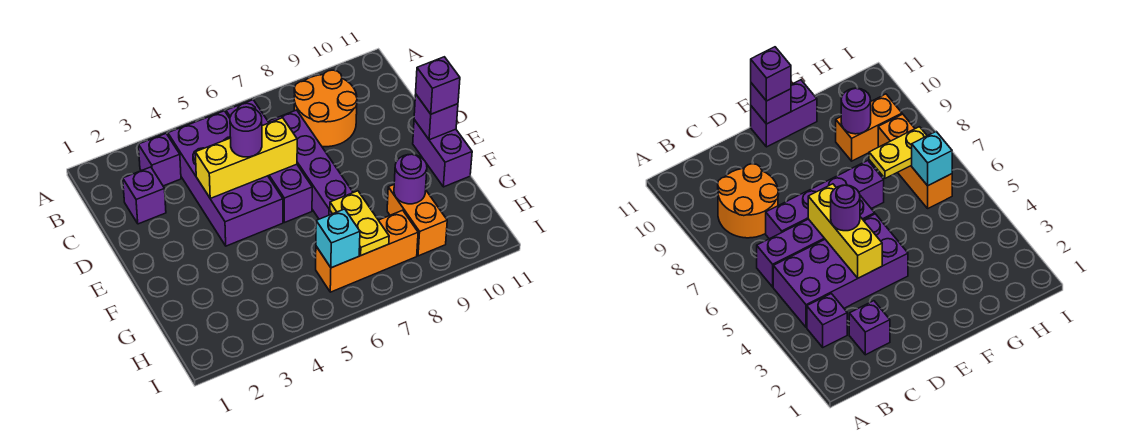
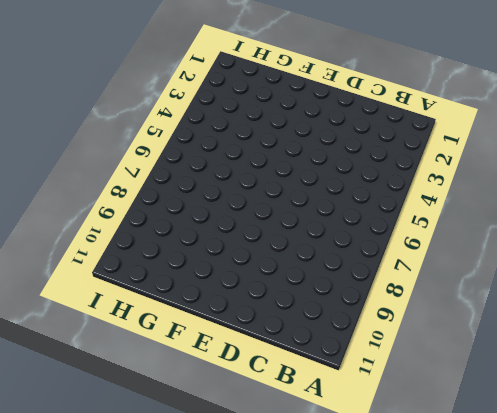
none -> purple 1x1 brick [138,133,181,186]
none -> purple 2x4 brick [168,111,283,246]
none -> purple 1x4 brick [226,100,312,223]

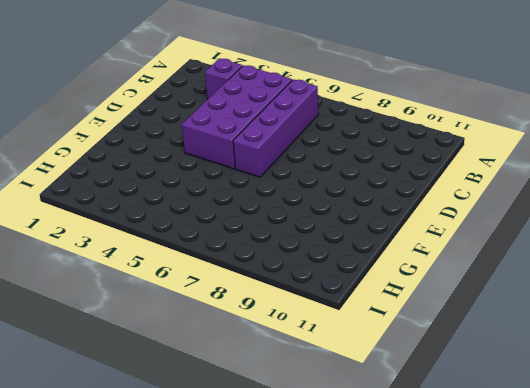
none -> orange 2x2 round brick [294,70,357,147]
none -> purple 1x1 brick [123,167,166,224]
none -> purple 1x4 brick [269,110,353,219]

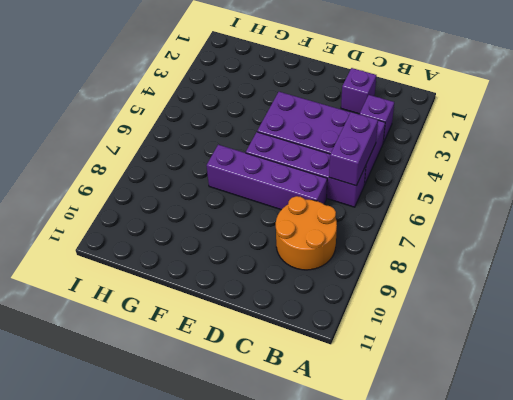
purple 1x2 brick [329,112,378,186] -> purple 1x2 brick turned to [413,120,472,187]
none -> orange 1x2 brick [387,185,447,256]
none -> orange 1x3 brick [316,210,418,292]
none -> yellow 1x3 brick [195,118,297,198]

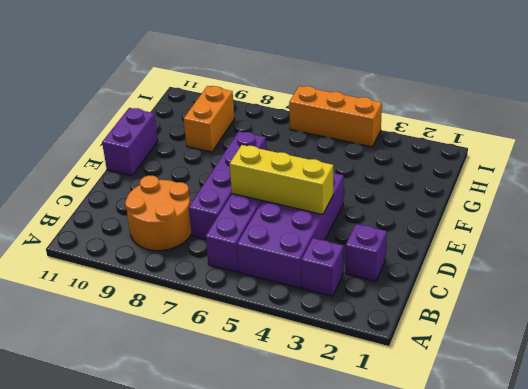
orange 1x3 brick [289,86,382,147] -> orange 1x3 brick moved to [316,210,418,292]
none -> purple 1x1 brick [414,95,458,140]
none -> yellow 1x2 plate [330,191,389,255]
none -> purple 1x1 round brick [394,154,427,204]

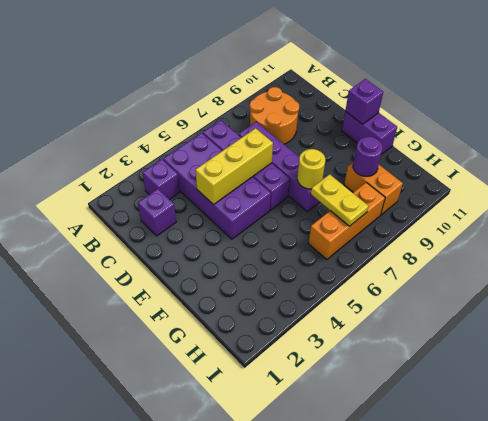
yellow 1x1 round brick [297,149,325,189] -> none
none -> cyan 1x1 brick [316,209,360,268]
none -> purple 1x1 round brick [230,107,262,157]
none -> purple 1x1 brick [416,57,460,114]

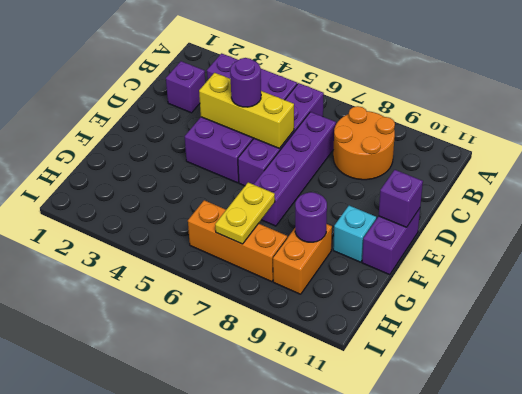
cyan 1x1 brick [333,206,376,262] -> cyan 1x1 brick moved to [316,209,360,268]
none -> purple 1x1 brick [416,57,460,114]

